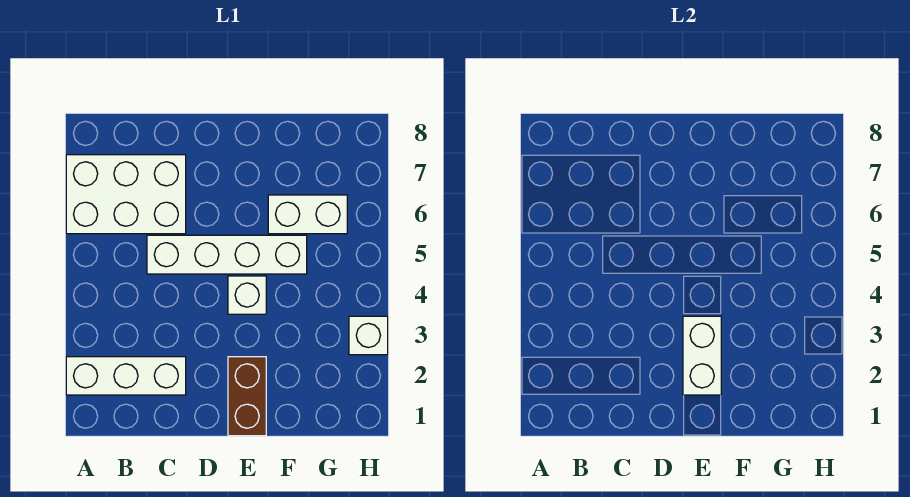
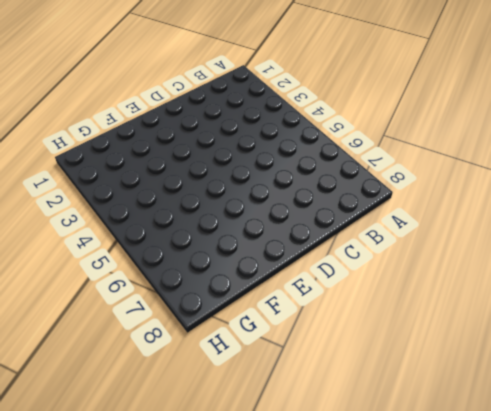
none -> white 1x3 brick [66,357,186,395]
none -> white 2x3 brick [66,155,186,234]

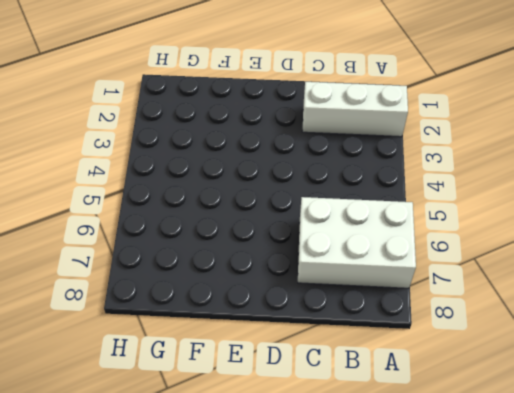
none -> white 1x4 brick [147,235,307,274]
none -> brown 1x2 brick [228,357,266,436]

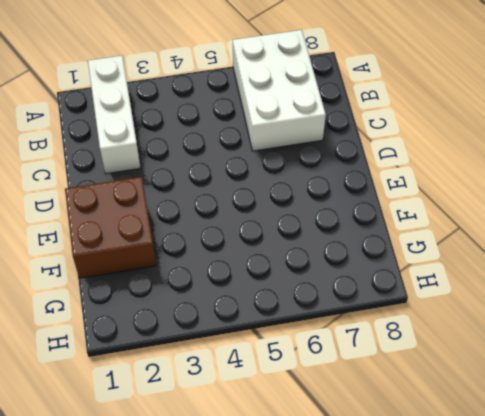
brown 2x2 brick [65,177,156,278] -> brown 1x2 brick [228,357,266,436]
none -> white 1x4 brick [147,235,307,274]
none -> white 1x1 brick [228,276,266,314]

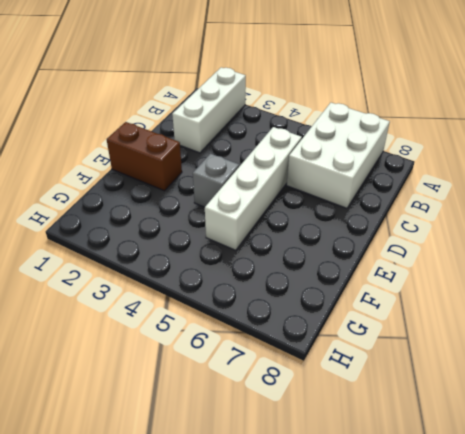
grey 1x1 brick [193,154,239,207] -> white 1x1 brick [228,276,266,314]
none -> white 1x2 brick [268,195,347,234]
none -> white 1x1 brick [349,316,388,355]

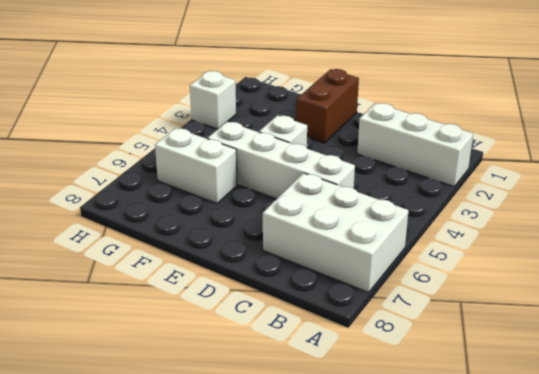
none -> white 1x2 brick [683,316,721,395]

